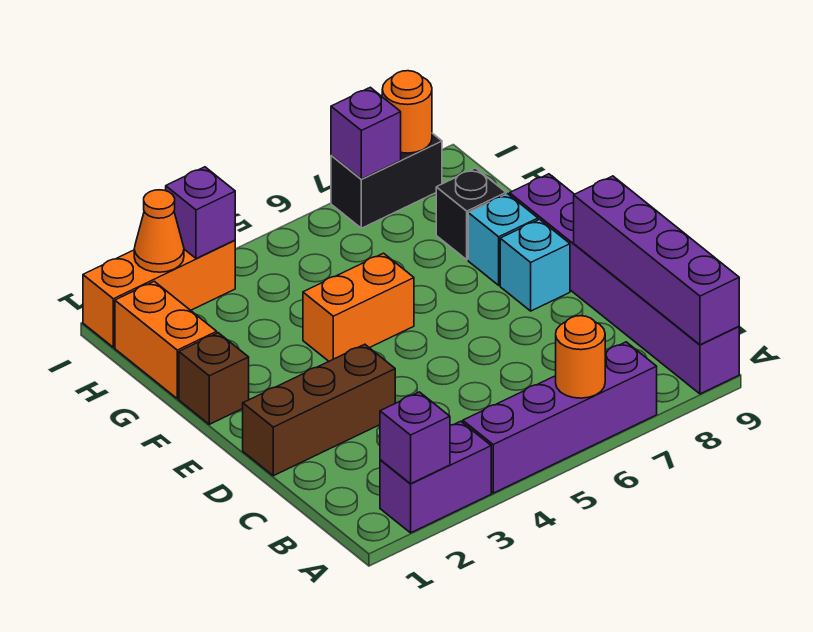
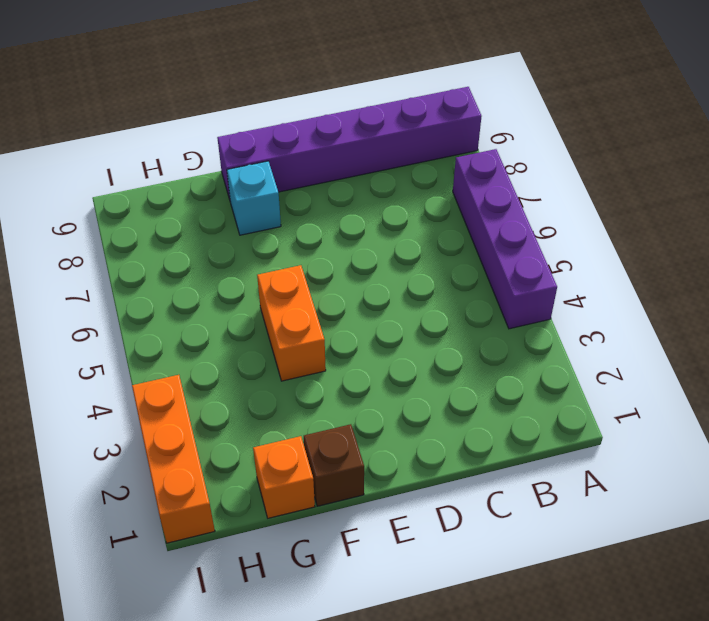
orange 1x1 brick [253,436,315,518] -> orange 1x2 brick [115,281,217,399]
none -> purple 1x2 brick [380,421,491,533]
none -> brown 1x3 brick [243,344,395,476]
none -> cyan 1x1 brick [500,219,570,311]

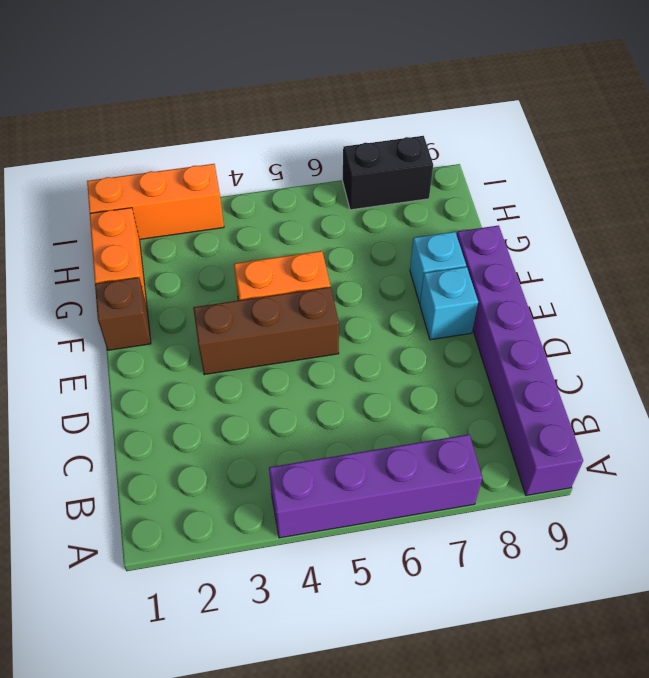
brown 1x3 brick [193,287,339,375] -> brown 1x3 brick moved to [243,344,395,476]
none -> purple 1x2 brick [380,421,491,533]
none -> black 1x1 brick [436,168,506,260]
none -> purple 1x1 brick [380,392,450,484]

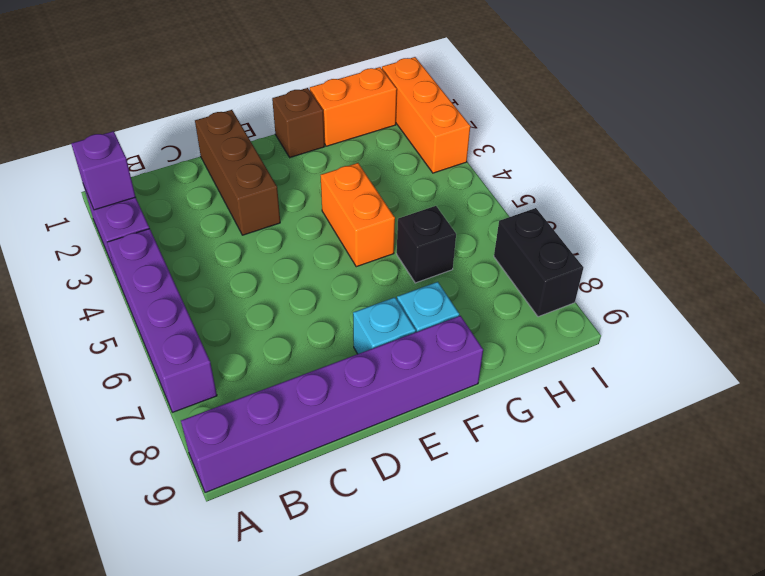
black 1x1 brick [397,206,456,283] -> black 1x1 brick moved to [436,168,506,260]
none -> orange 1x1 round brick [556,316,605,398]
none -> purple 1x4 brick [574,176,739,345]
none -> orange 1x1 cone [134,190,184,272]

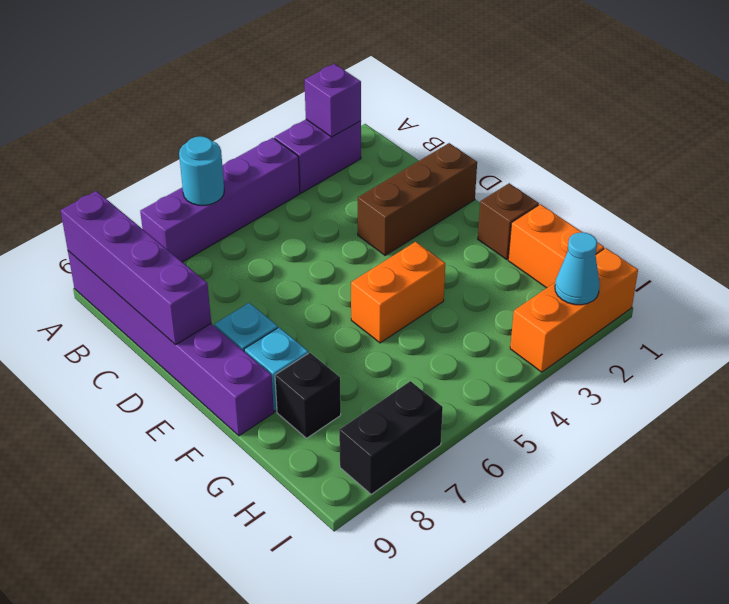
cyan 1x1 round brick [179,136,224,205] -> orange 1x1 round brick [556,316,605,398]
cyan 1x1 cone [555,232,600,305] -> orange 1x1 cone [134,190,184,272]
none -> purple 1x1 brick [166,167,235,259]
none -> purple 1x1 brick [331,87,401,179]
none -> orange 1x1 round brick [382,71,432,153]

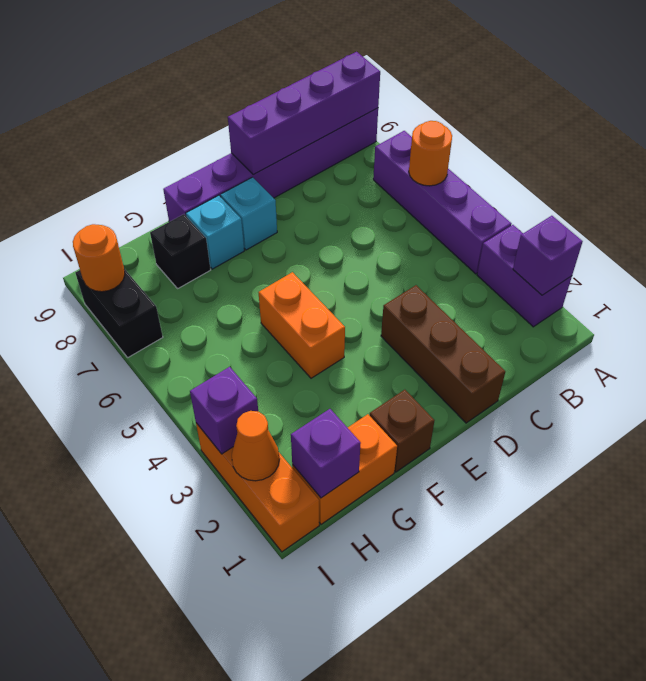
purple 1x1 brick [291,409,361,498] -> purple 1x1 brick moved to [331,87,401,179]

